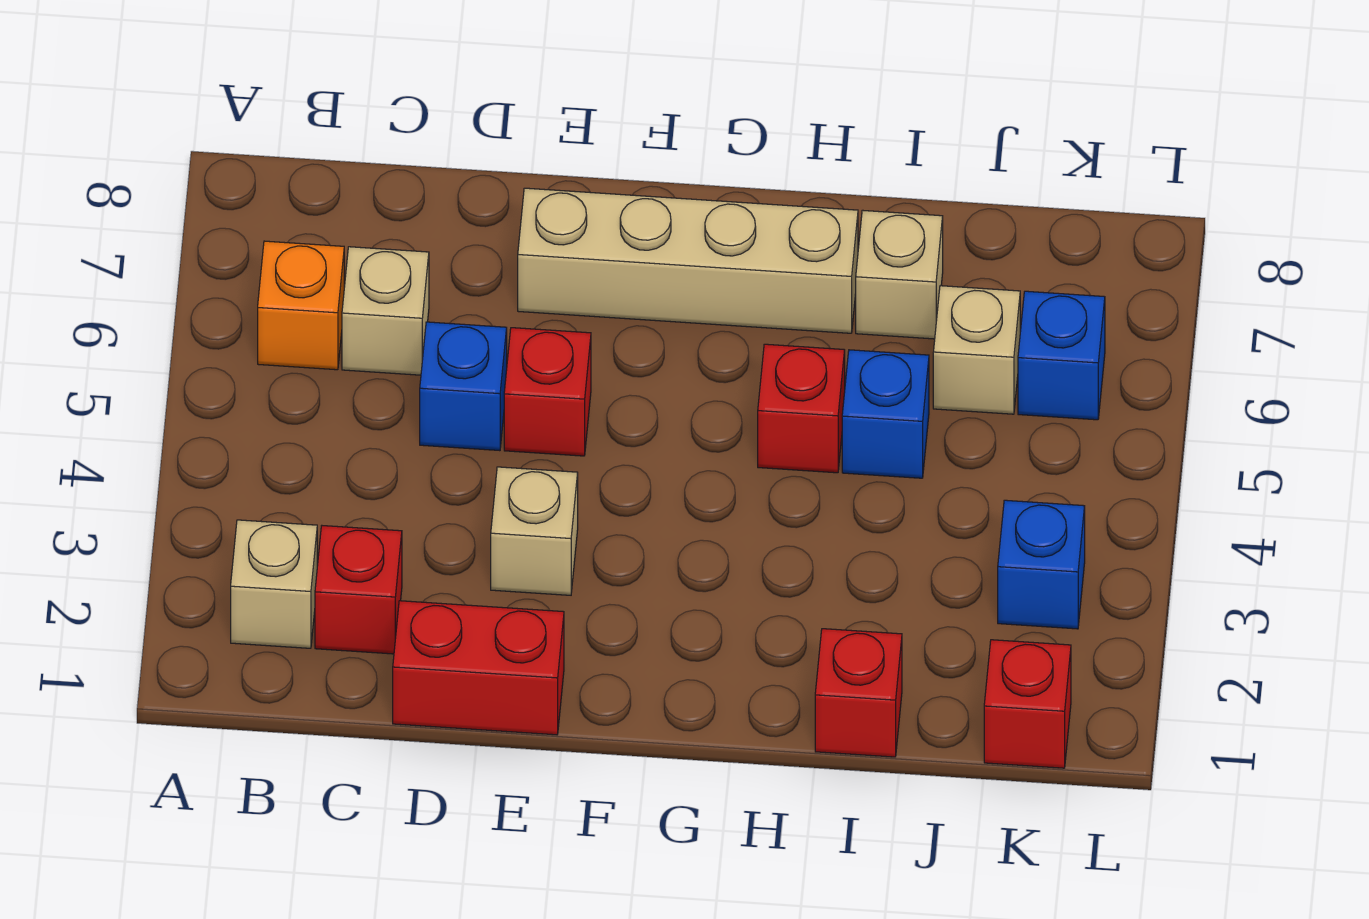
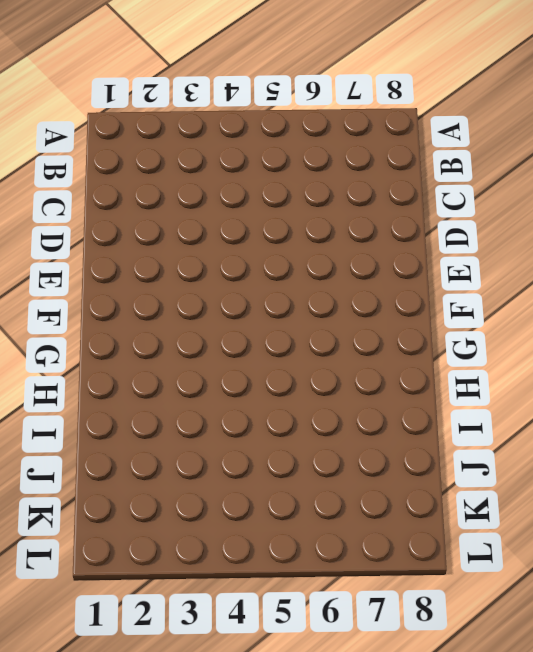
none -> tan 1x1 brick [231,520,317,648]
none -> orange 1x1 brick [258,241,344,370]
none -> red 1x1 brick [315,526,402,654]

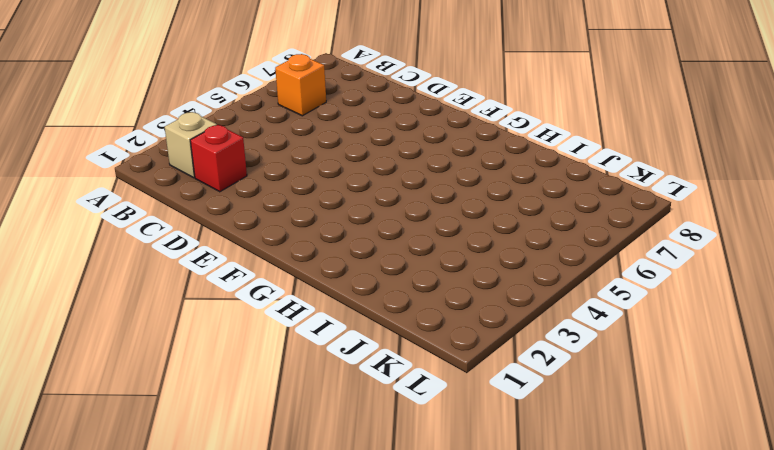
none -> tan 1x1 brick [342,247,429,375]
none -> red 1x2 brick [393,601,564,735]
none -> blue 1x1 brick [420,322,507,451]

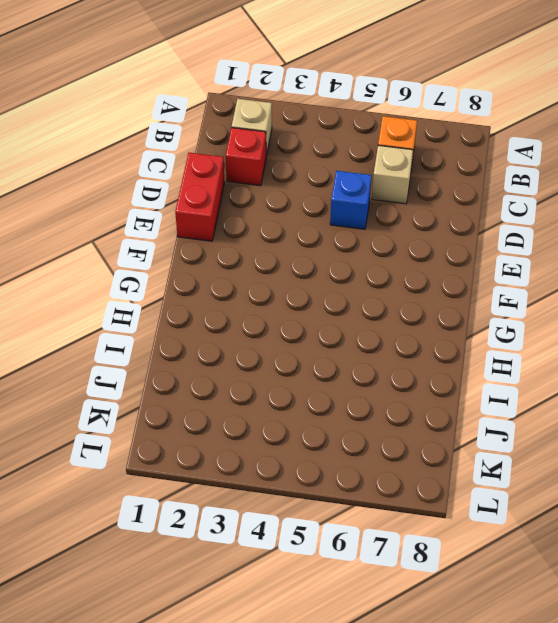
none -> tan 1x1 brick [491,467,578,595]
none -> red 1x1 brick [504,328,591,456]
none -> tan 1x4 brick [518,188,858,333]

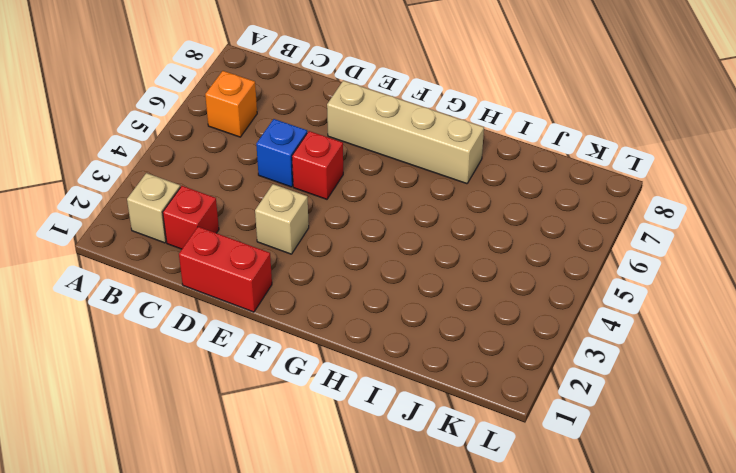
none -> tan 1x1 brick [342,247,429,375]
none -> red 1x1 brick [758,344,845,473]
none -> red 1x1 brick [815,629,902,757]

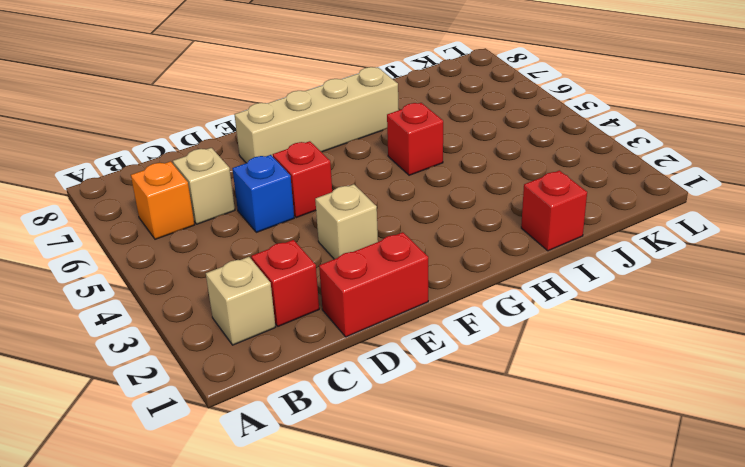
none -> blue 1x1 brick [842,350,929,478]
none -> tan 1x1 brick [856,210,943,339]
none -> tan 1x1 brick [933,286,1020,414]

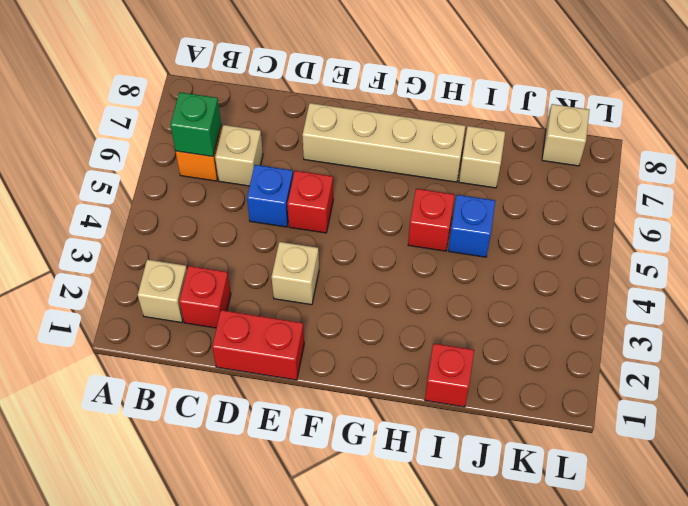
green 1x1 brick [170,92,221,156] -> none
tan 1x1 brick [542,104,590,166] -> tan 1x1 brick moved to [933,286,1020,414]
none -> red 1x1 brick [984,640,1071,768]
none -> blue 1x1 brick [998,500,1085,629]
none -> blue 1x1 brick [1018,291,1105,420]

